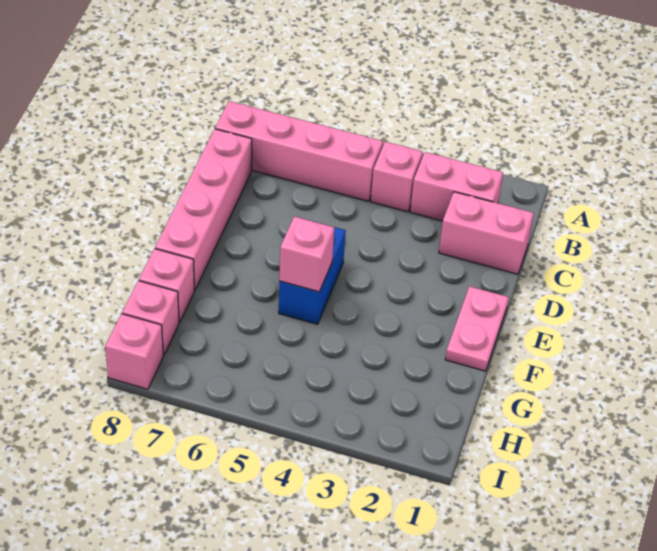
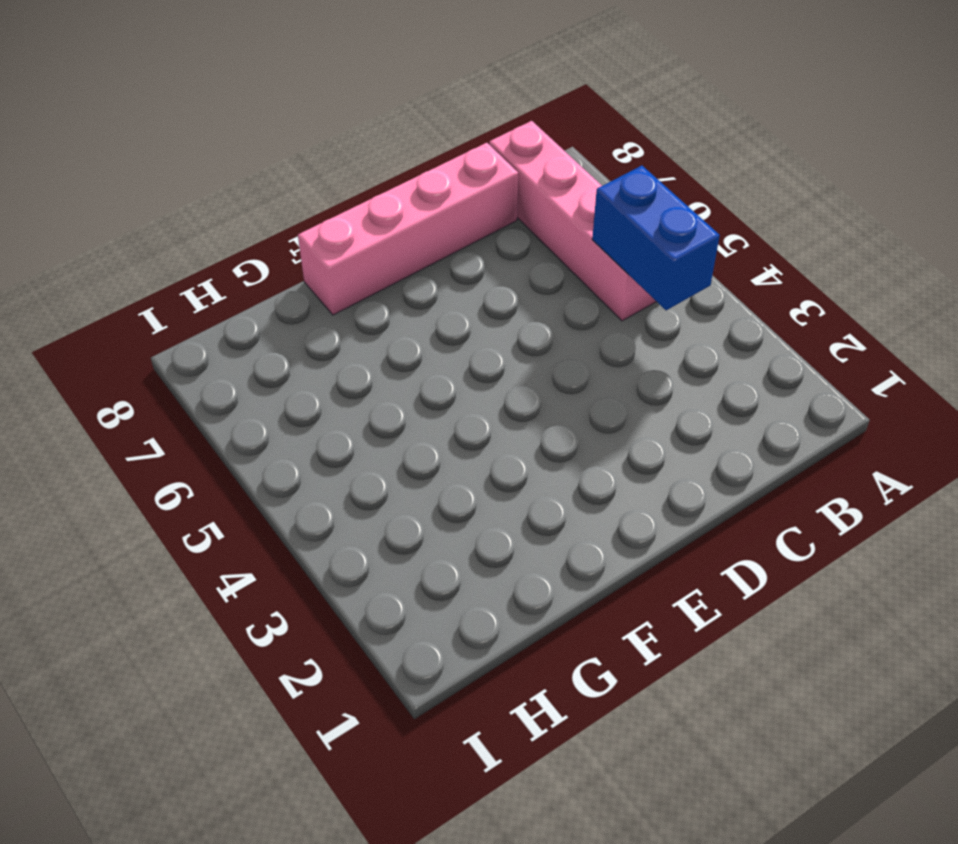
blue 1x2 brick [592,166,720,310] -> blue 1x2 brick turned to [279,227,346,324]
none -> pink 1x2 brick [410,152,503,221]
none -> pink 1x1 brick [371,142,423,212]

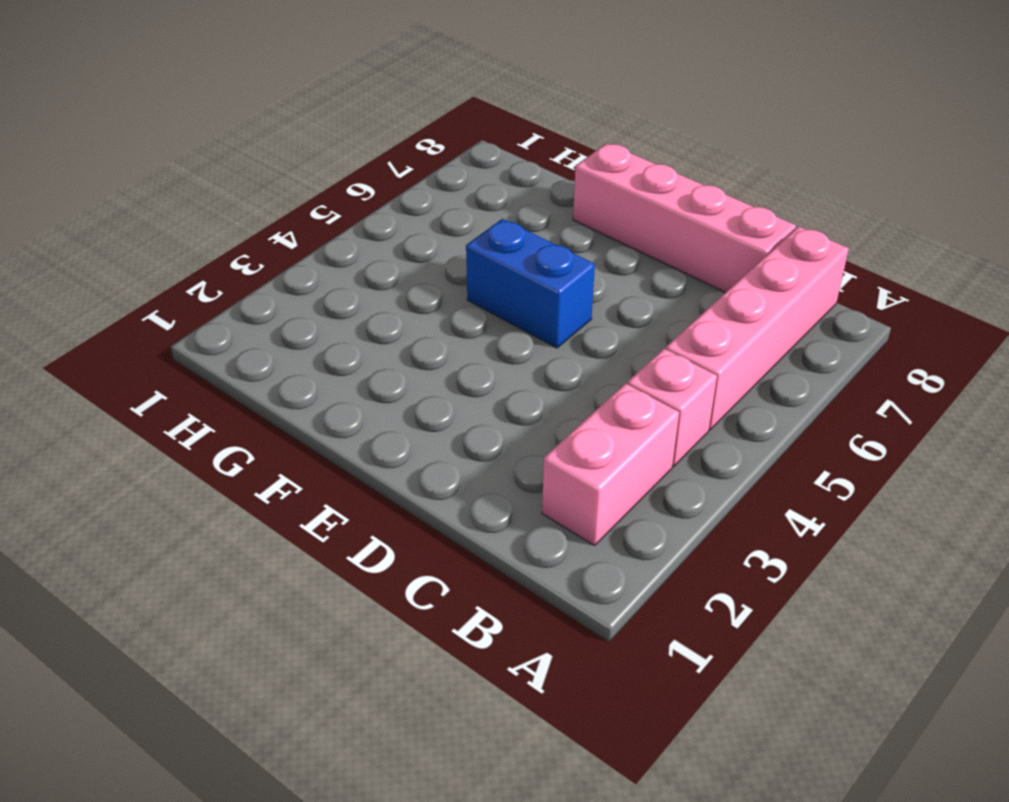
none -> pink 1x2 brick [439,192,534,274]
none -> pink 1x2 plate [445,286,509,371]

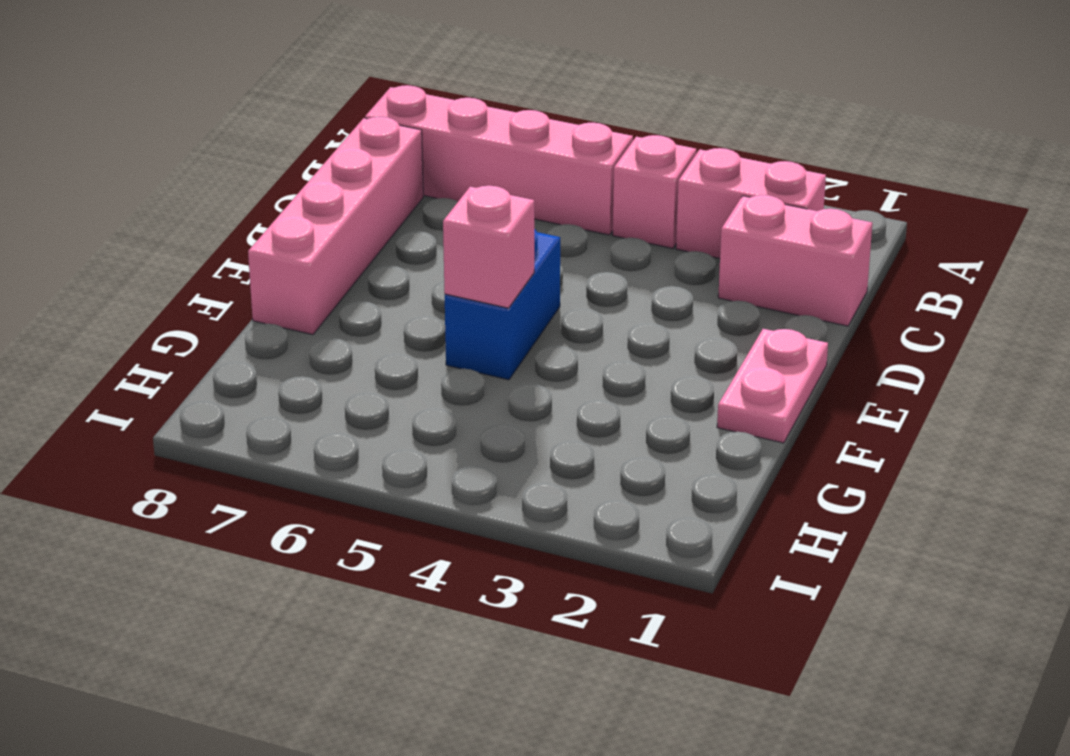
none -> pink 1x1 brick [139,249,194,322]
none -> pink 1x1 brick [122,281,179,355]

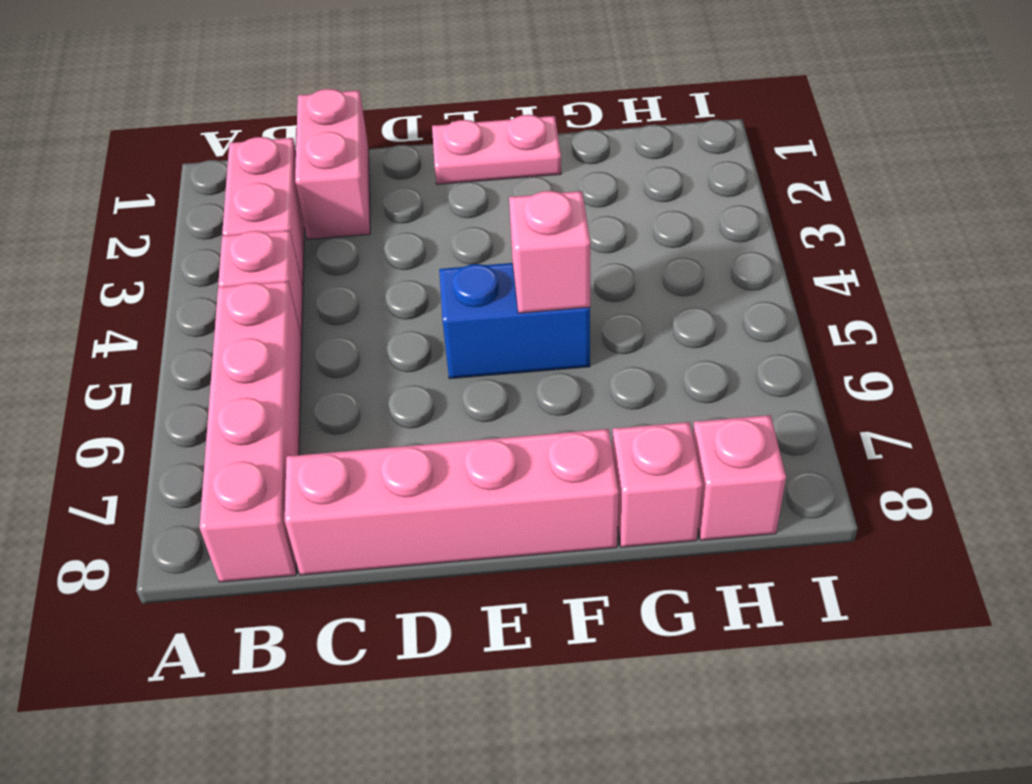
none -> pink 1x1 brick [105,314,163,389]

